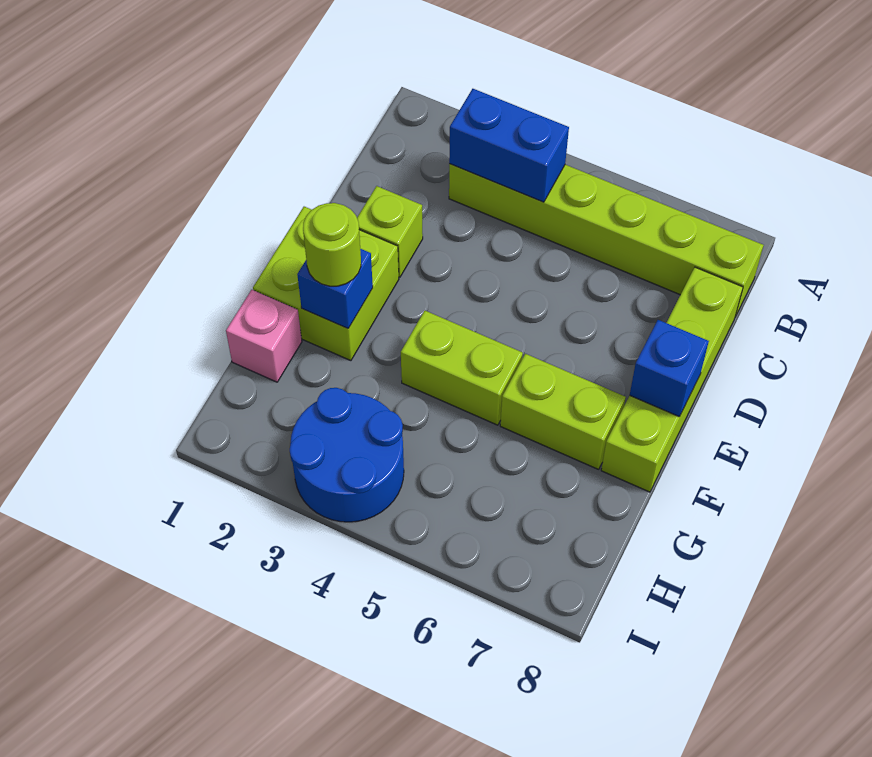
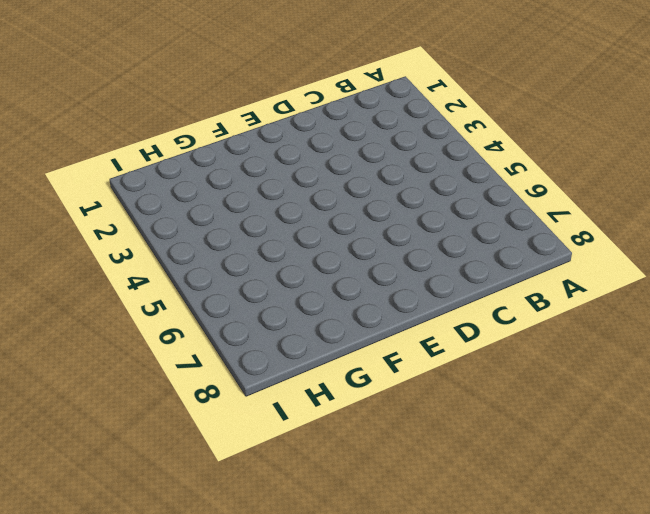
none -> lime 1x6 brick [449,164,764,317]
none -> lime 1x4 brick [601,267,743,492]
none -> lime 1x1 brick [357,186,423,277]

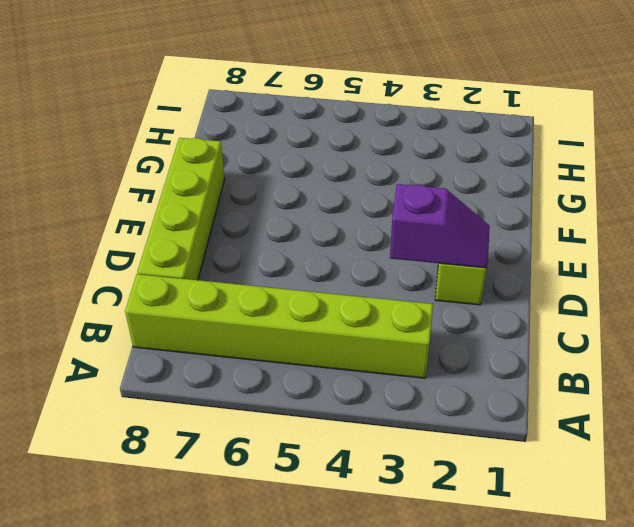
purple 1x2 slope [390,184,490,268] -> none
none -> lime 2x2 brick [253,207,399,361]
none -> lime 1x2 brick [401,311,523,425]
none -> lime 1x2 brick [500,354,626,469]

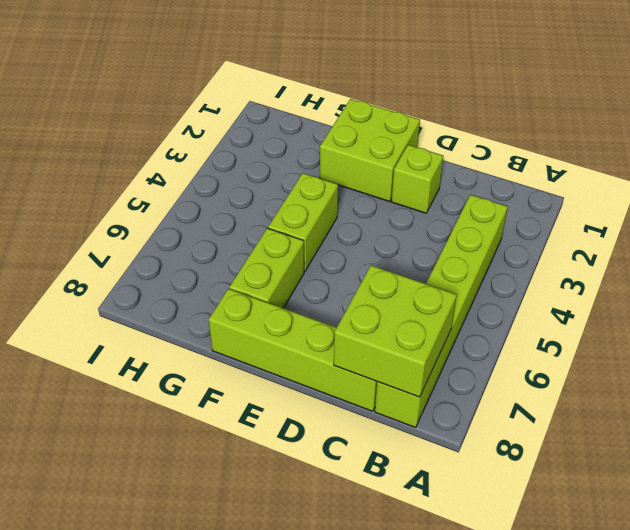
lime 2x2 brick [334,265,457,397] -> none
none -> pink 1x1 brick [226,290,302,382]
none -> blue 2x2 round brick [290,388,404,522]
none -> blue 1x2 brick [449,89,569,202]

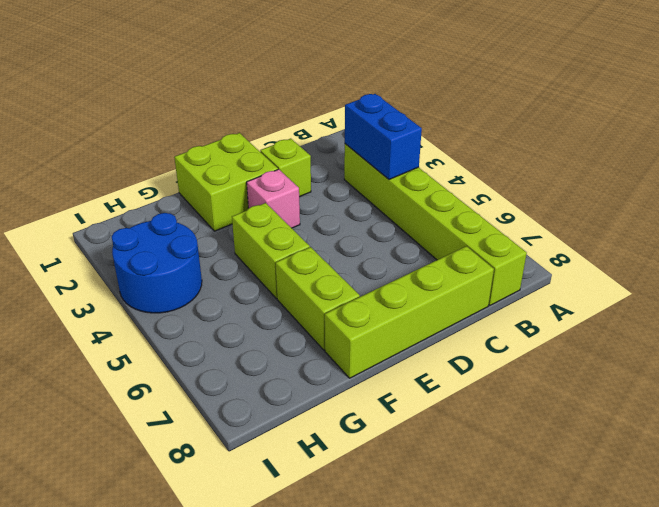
pink 1x1 brick [247,169,300,228] -> pink 1x1 brick moved to [226,290,302,382]
none -> blue 1x1 brick [630,320,709,417]
none -> blue 1x1 brick [297,249,373,328]
none -> lime 1x1 round brick [303,203,361,286]

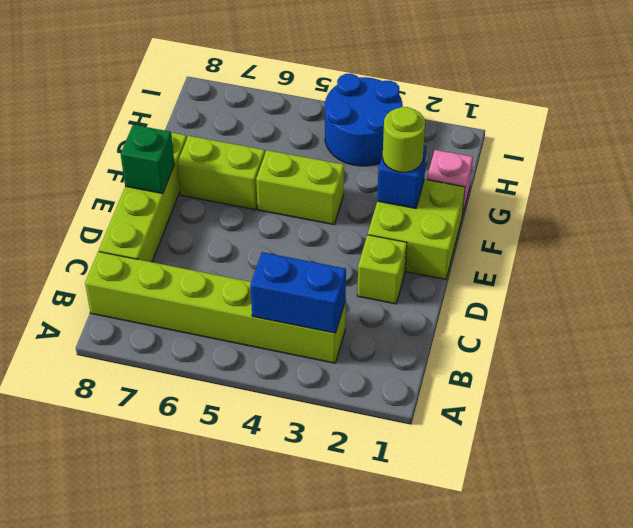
green 1x1 brick [121,125,175,194] -> blue 1x1 brick [630,320,709,417]

